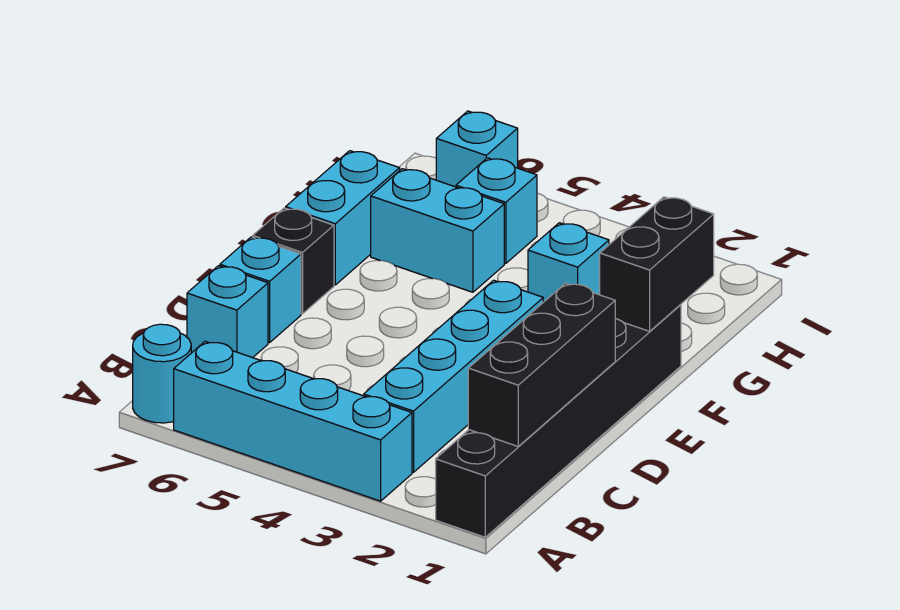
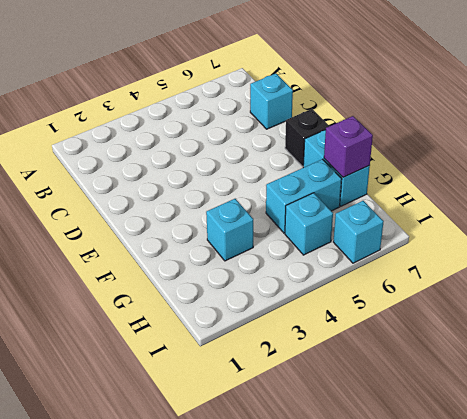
purple 1x1 brick [324,116,373,177] -> none
none -> black 1x6 brick [436,305,681,537]
none -> cyan 1x4 brick [174,341,412,501]
none -> cyan 1x1 round brick [133,324,191,423]

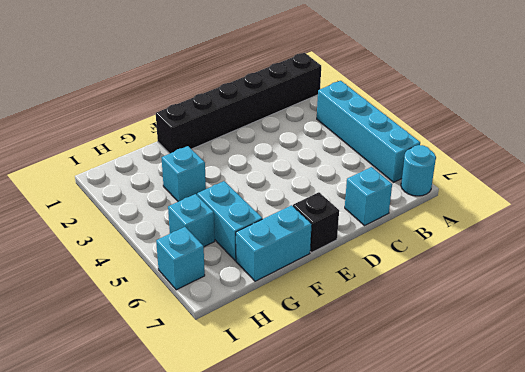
none -> cyan 1x4 brick [364,280,543,472]
none -> cyan 1x1 brick [220,237,301,343]
none -> black 1x3 brick [468,283,615,447]

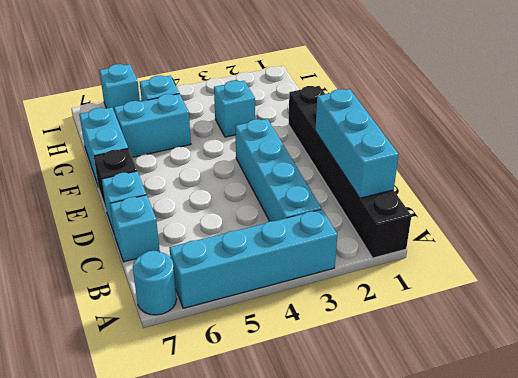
cyan 1x3 brick [315,89,399,198] -> black 1x3 brick [468,283,615,447]
none -> black 1x2 brick [600,197,714,331]

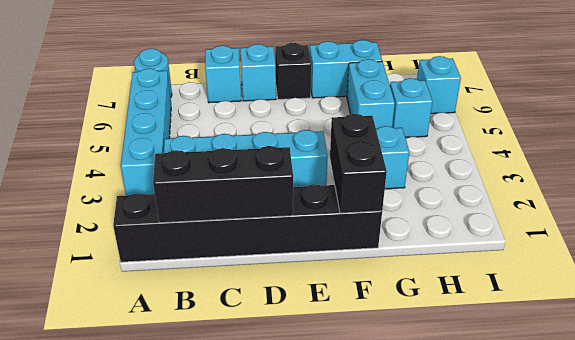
black 1x2 brick [330,114,387,213] -> black 1x2 brick turned to [600,197,714,331]

